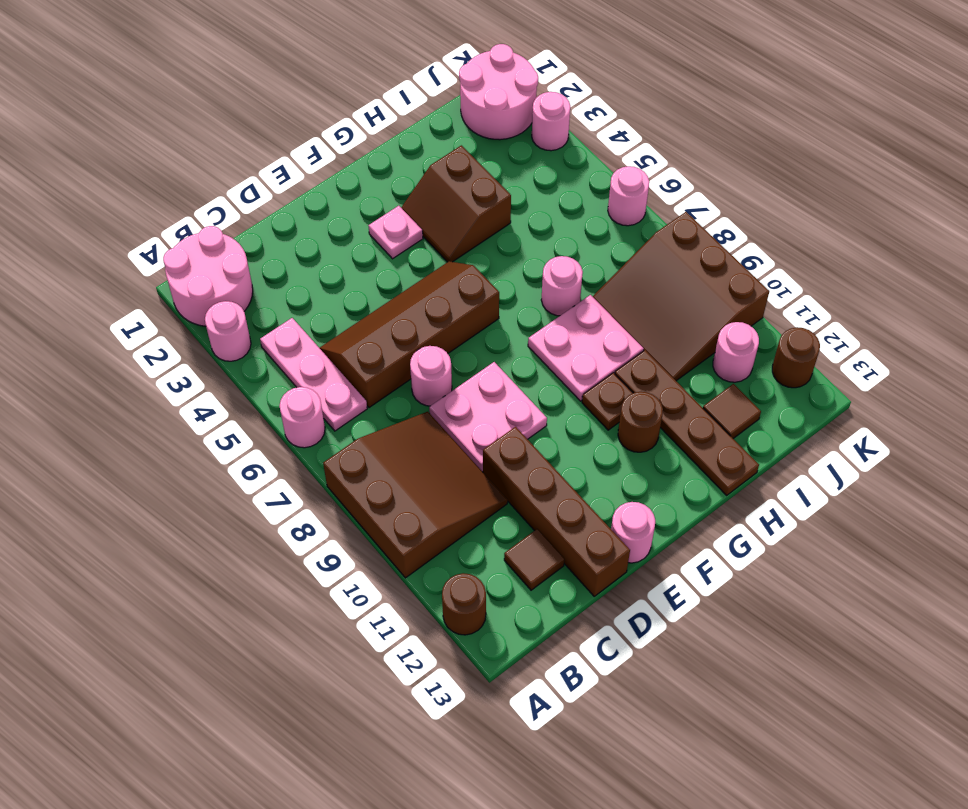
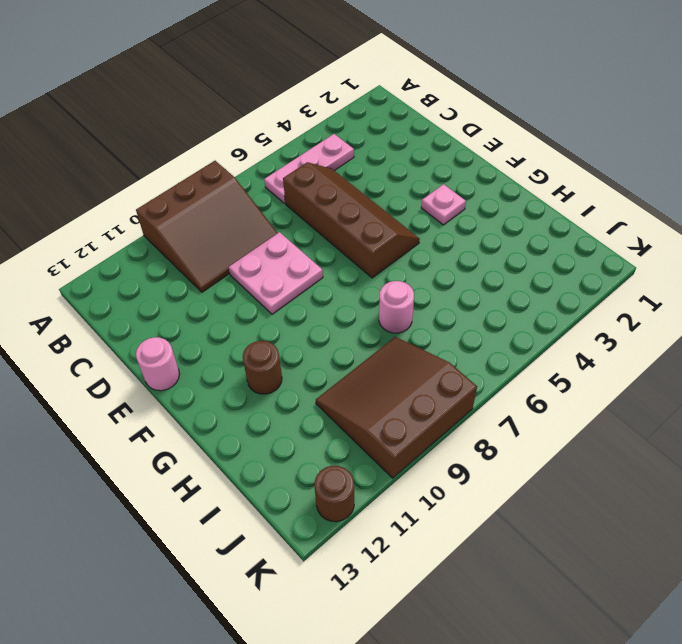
none -> pink 2x2 round brick [163,226,253,326]
none -> pink 1x1 round brick [205,301,251,361]
none -> pink 1x1 round brick [280,387,325,448]

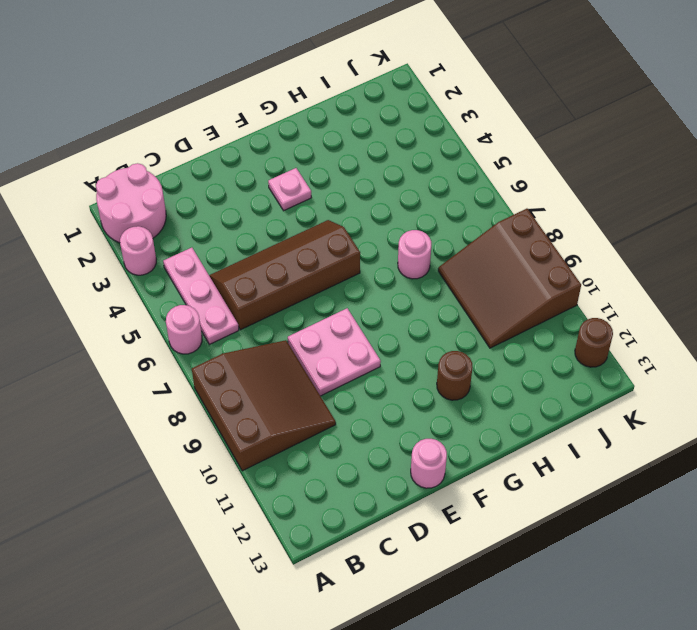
none -> brown 1x1 round brick [442,573,486,635]
none -> brown 1x1 tile [504,529,564,590]
none -> pink 1x1 round brick [410,346,452,406]

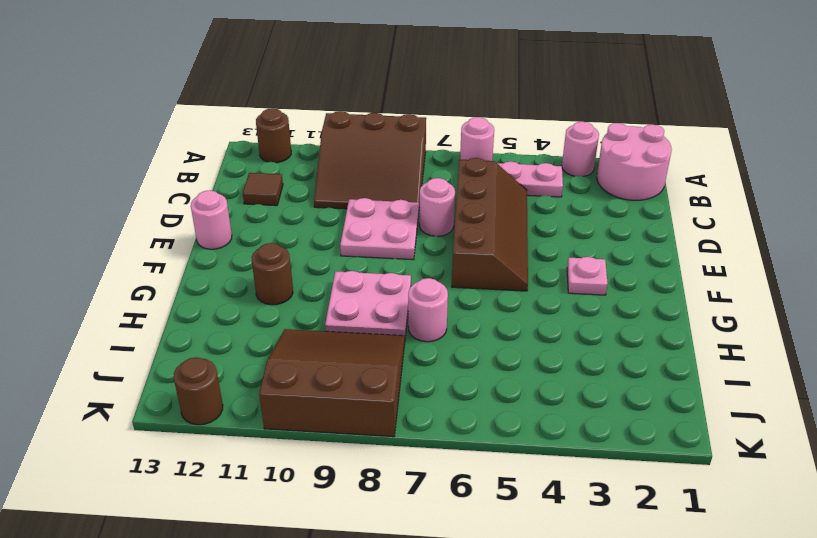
none -> brown 1x4 brick [483,427,630,596]
none -> brown 2x2 slope [401,145,511,262]
none -> brown 1x1 plate [582,373,633,430]

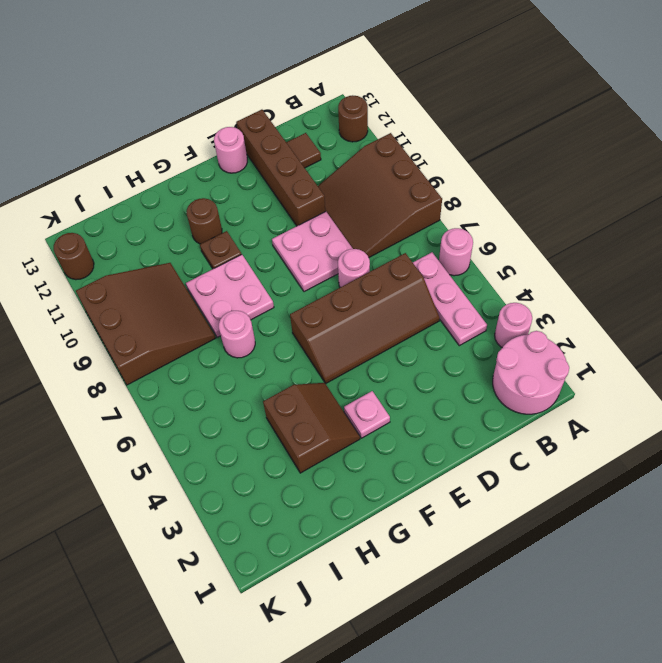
none -> brown 1x4 plate [615,350,759,495]
none -> brown 1x1 tile [703,384,761,438]
none -> pink 2x2 round brick [459,44,538,140]

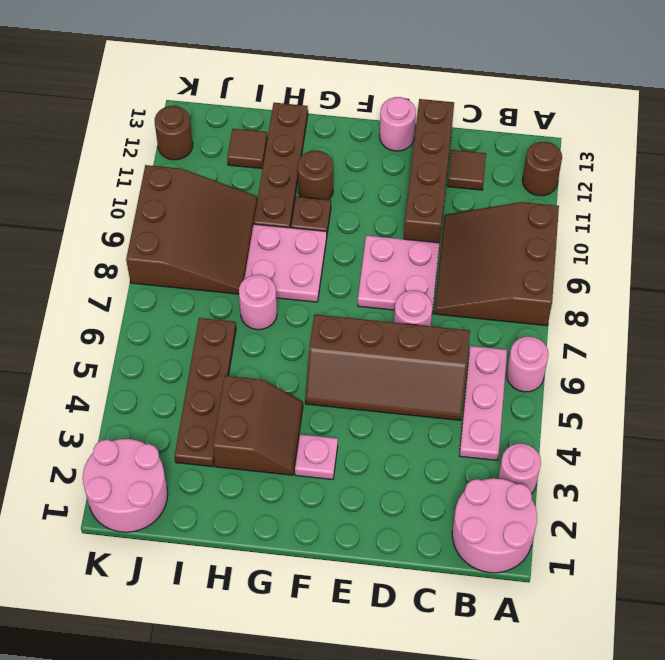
brown 1x4 plate [175,318,236,467] -> none
none -> pink 1x1 round brick [713,322,759,382]
none -> pink 1x1 round brick [532,92,570,151]
none -> pink 1x1 round brick [608,166,649,226]

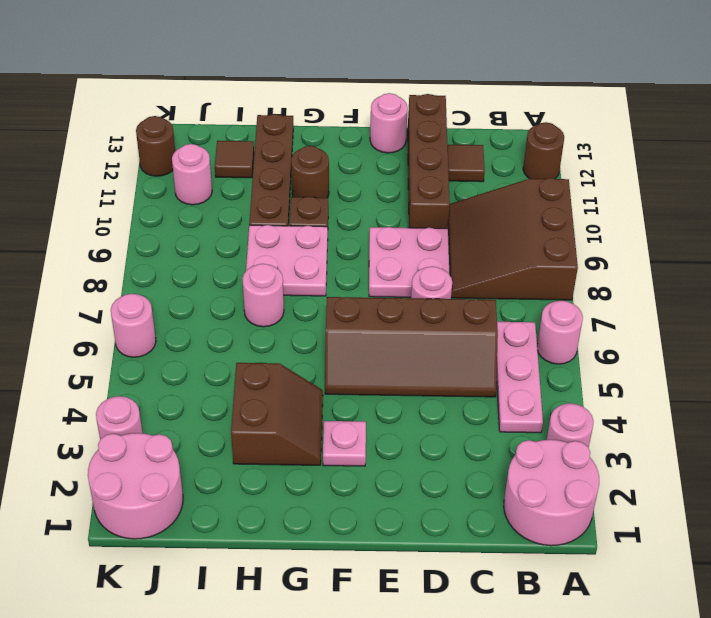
none -> brown 3x3 slope [593,212,769,381]

